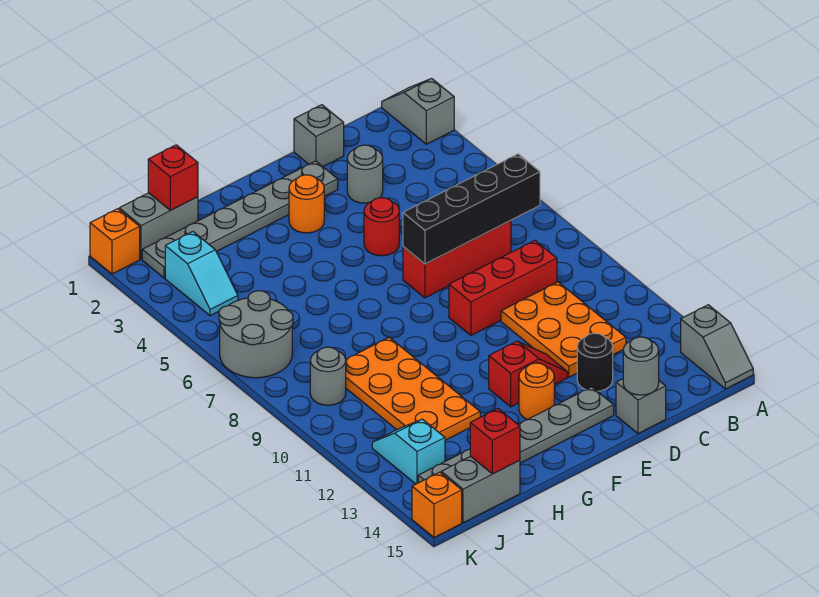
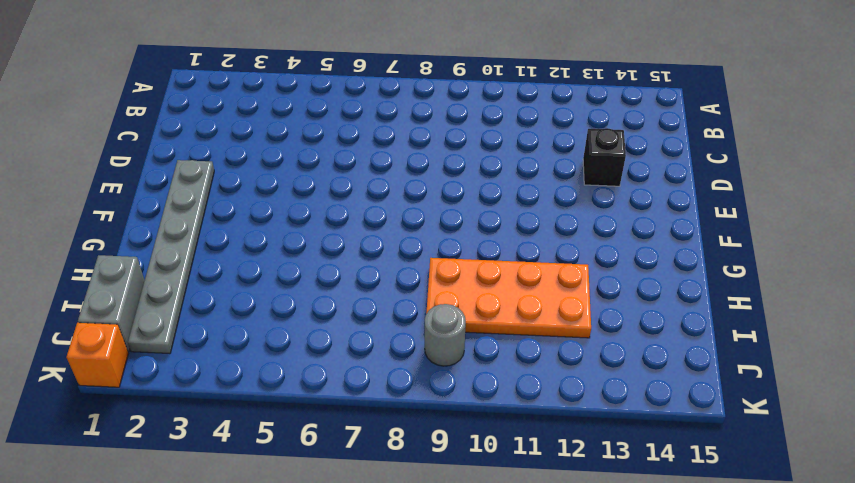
black 1x1 brick [583,128,626,186] -> black 1x1 round brick [577,333,613,391]
none -> grey 1x2 slope [382,78,454,144]
none -> grey 1x2 slope [681,305,753,389]
none -> red 1x3 brick [403,221,511,298]

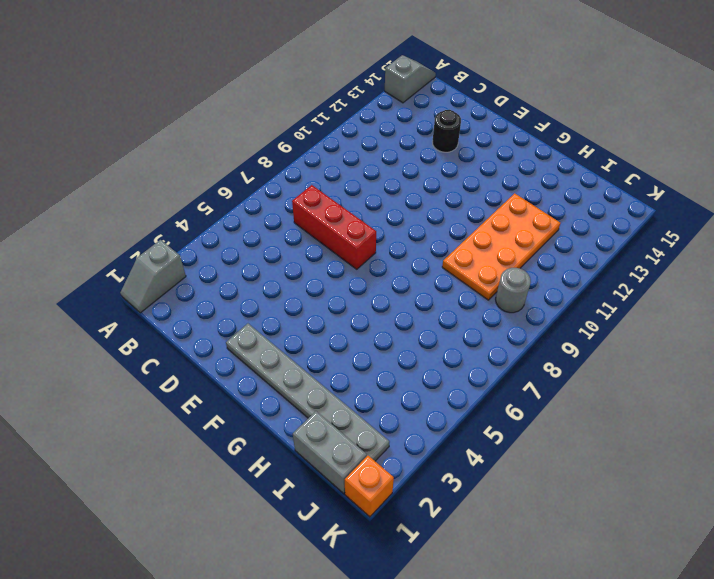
none -> red 1x3 brick [449,241,557,335]
none -> orange 2x3 plate [501,282,626,377]
none -> grey 1x1 brick [294,105,344,166]

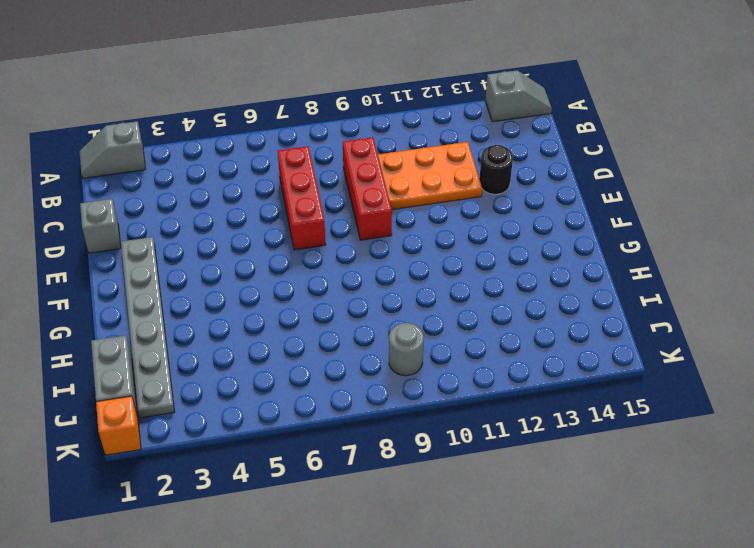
none -> grey 1x1 round brick [347,145,383,203]
none -> grey 1x1 brick [616,379,666,434]
none -> red 1x1 round brick [364,198,399,256]

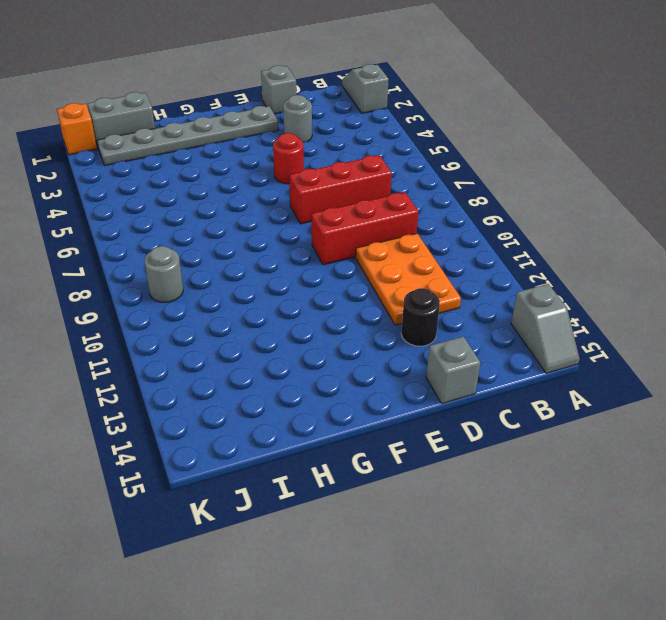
none -> red 1x2 slope [489,341,568,407]
none -> grey 1x6 plate [418,387,614,483]
none -> orange 1x1 round brick [289,175,324,233]

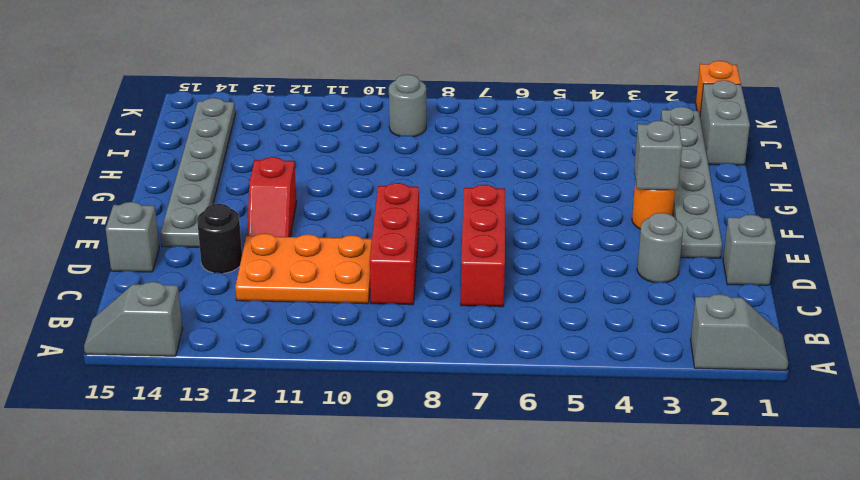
grey 1x1 brick [634,121,682,190] -> none
none -> red 1x1 round brick [364,198,399,256]
none -> orange 1x1 round brick [519,363,554,420]
none -> orange 2x4 plate [346,337,480,440]

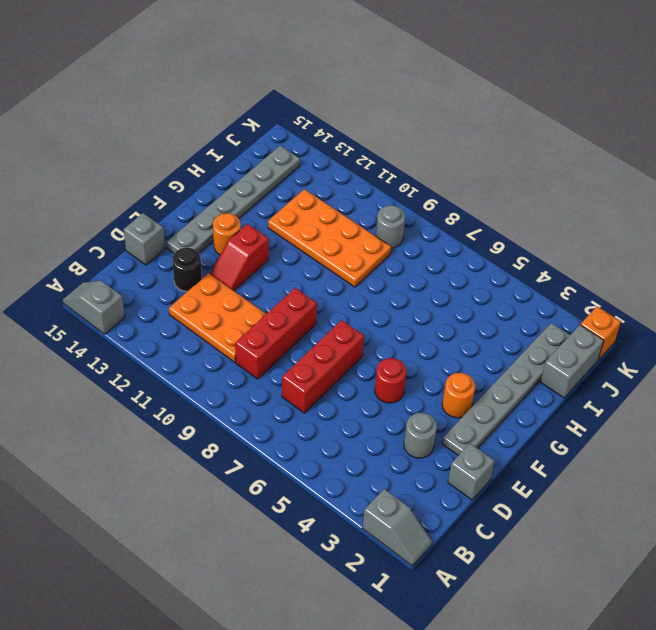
none -> grey 1x2 brick [441,456,520,523]
none -> cyan 1x2 slope [165,232,238,316]
none -> grey 2x2 round brick [219,291,293,378]

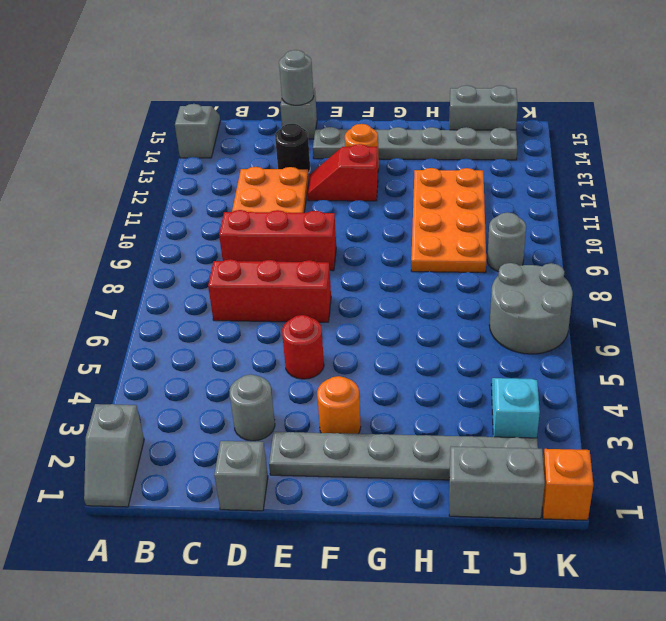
none -> cyan 1x2 slope [372,419,445,484]
none -> orange 1x1 brick [412,472,462,538]
none -> black 1x4 brick [403,154,540,264]

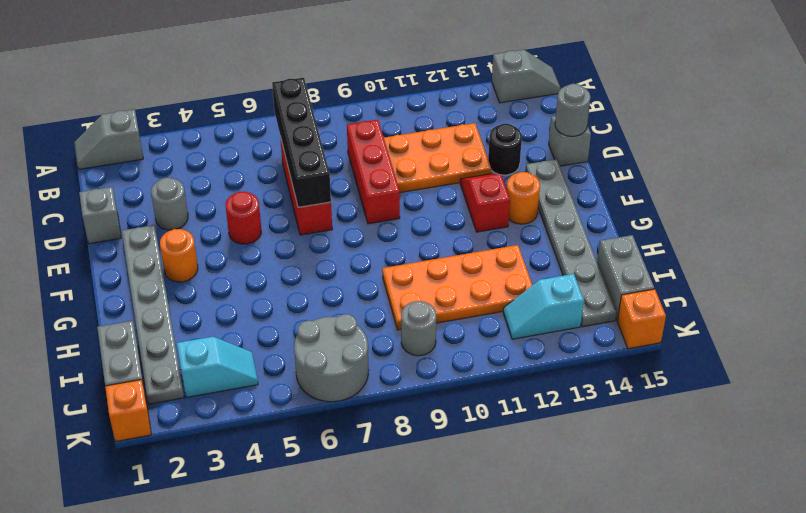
none -> red 1x1 brick [148,145,198,210]
none -> red 1x1 brick [470,409,520,474]

